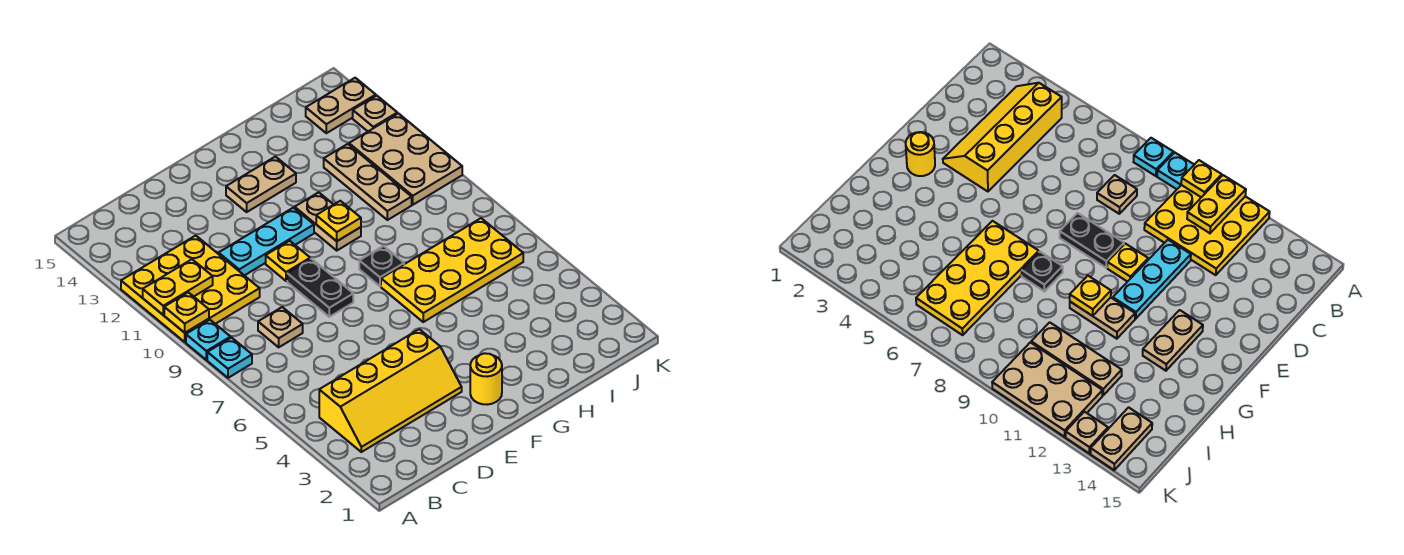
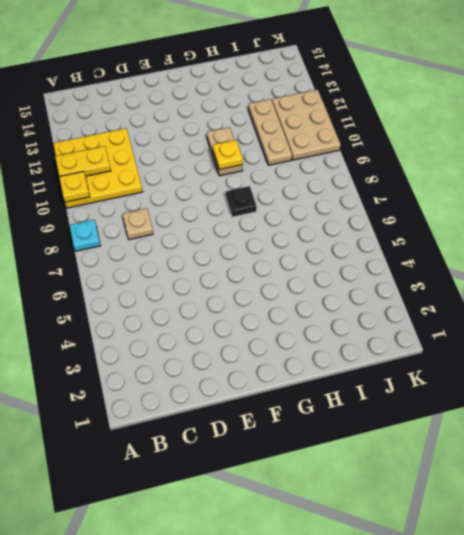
none -> cyan 1x1 plate [186,320,231,360]
none -> yellow 2x4 slope [319,329,462,452]
none -> cyan 1x3 plate [219,208,314,276]

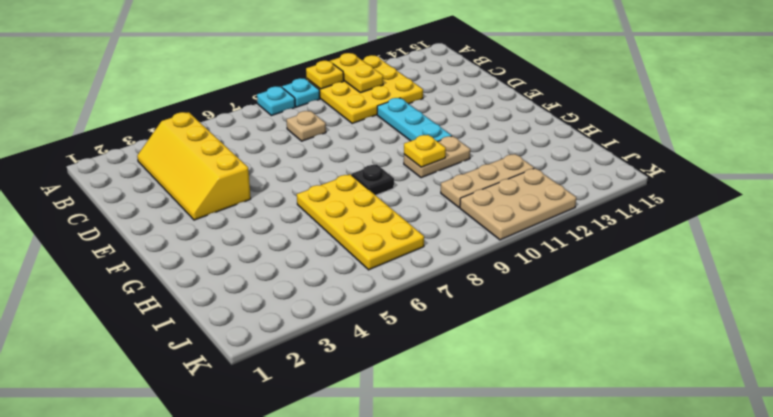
none -> black 1x2 plate [287,259,353,317]
none -> yellow 1x1 plate [266,241,310,281]
none -> yellow 1x1 round brick [470,353,502,405]

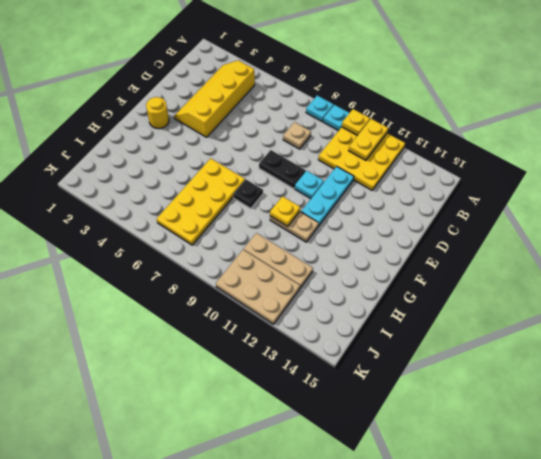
cyan 1x1 plate [295,171,324,199] -> yellow 1x1 plate [266,241,310,281]
none -> tan 1x2 plate [226,157,296,212]
none -> tan 1x2 plate [306,78,376,133]
none -> tan 1x1 plate [353,96,397,131]

